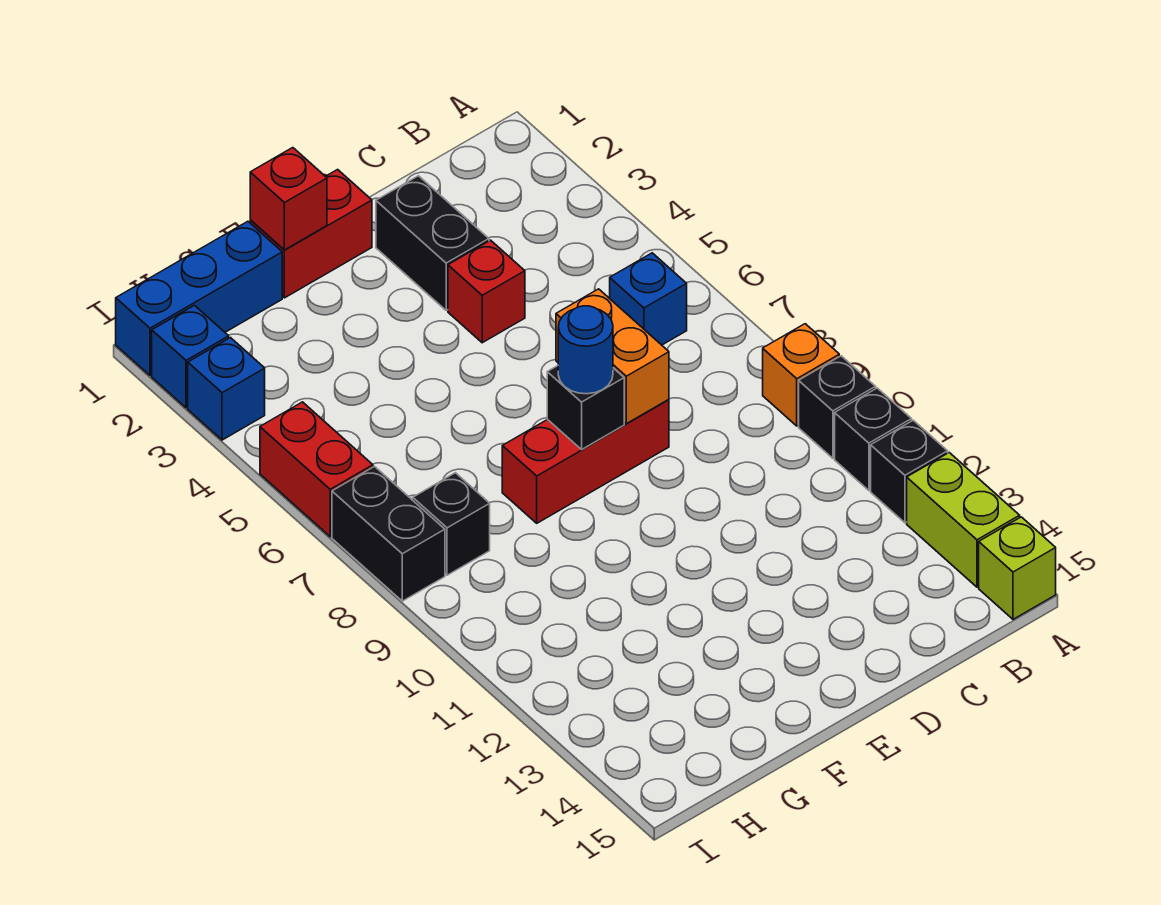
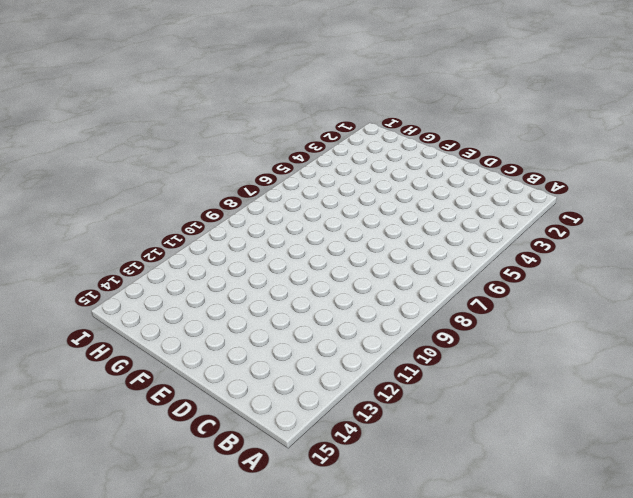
none -> orange 1x1 brick [763,324,839,426]
none -> black 1x1 brick [799,356,876,458]
none -> black 1x1 brick [835,388,912,490]

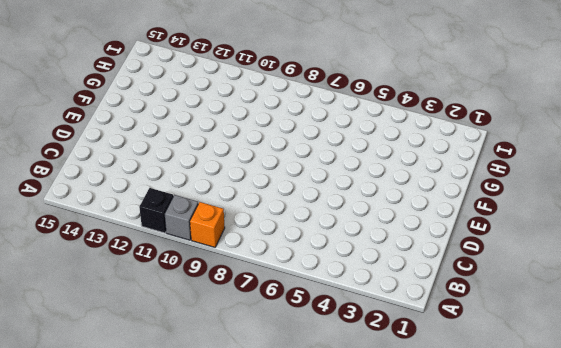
grey 1x1 brick [165,195,198,240] -> black 1x1 brick [799,356,876,458]
none -> black 1x1 brick [871,420,948,523]
none -> lime 1x2 brick [907,453,1020,587]
none -> lime 1x1 brick [979,517,1056,619]

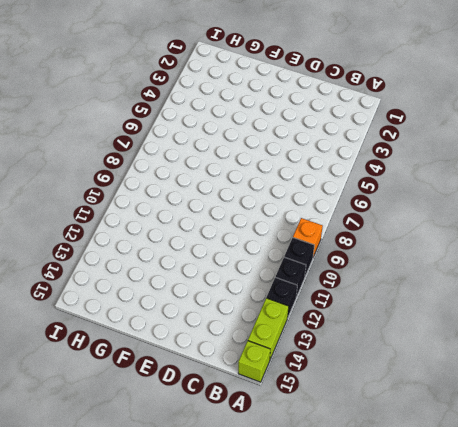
none -> blue 1x1 brick [610,253,687,345]
none -> black 1x2 brick [376,176,489,310]
none -> red 1x1 brick [448,240,525,343]

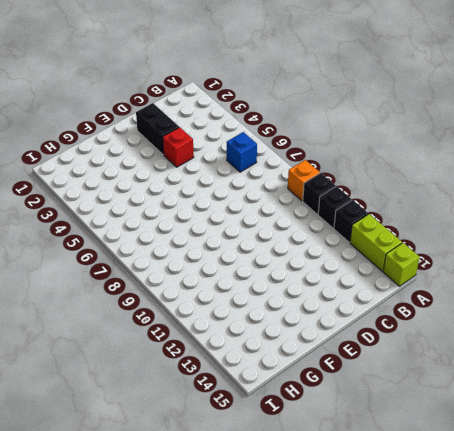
none -> red 1x3 brick [502,400,669,523]
none -> red 1x2 brick [250,170,372,298]
none -> blue 1x3 brick [116,221,282,376]

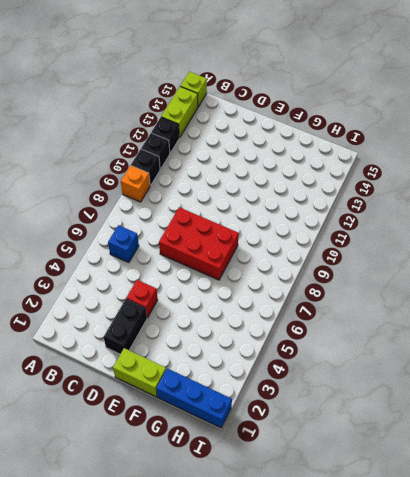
red 2x3 brick [159,207,239,280] -> red 1x3 brick [502,400,669,523]
lime 1x2 brick [113,348,166,397] -> red 1x2 brick [250,170,372,298]
none -> black 1x1 brick [413,473,490,575]
none -> blue 1x1 brick [152,305,229,408]
none -> blue 1x1 brick [188,338,265,440]

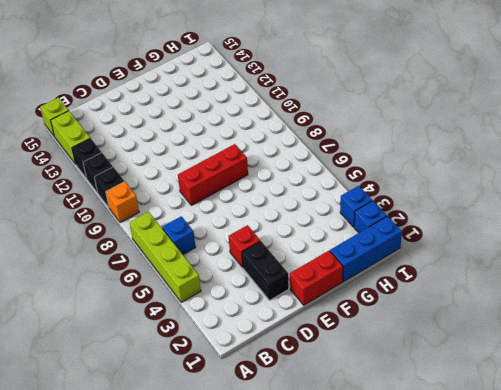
lime 1x4 brick [129,212,201,302] -> none
none -> black 1x1 brick [413,473,490,575]
none -> red 1x2 brick [260,402,373,537]
none -> black 1x2 brick [332,467,445,601]

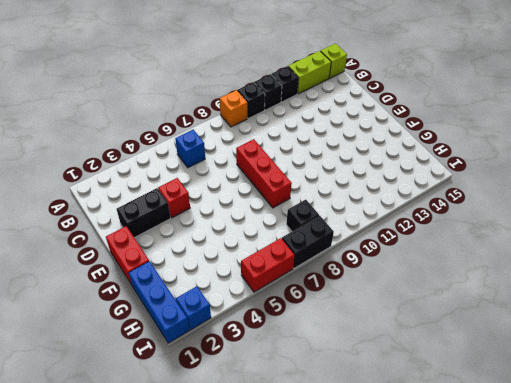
none -> blue 1x1 brick [188,338,265,440]
none -> orange 1x2 brick [556,289,669,424]
none -> black 1x1 brick [547,366,624,449]

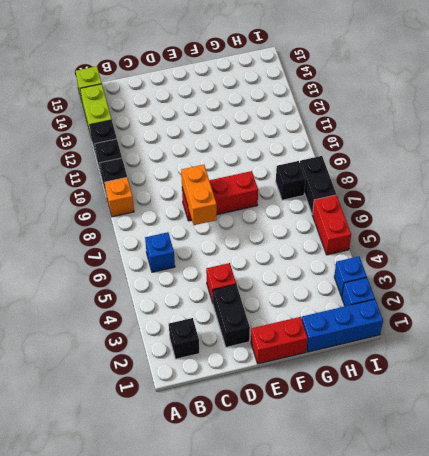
black 1x1 brick [169,318,199,359] -> black 1x1 brick moved to [547,366,624,449]
none -> red 1x1 brick [250,148,327,250]
none -> blue 1x1 round brick [558,306,613,394]

